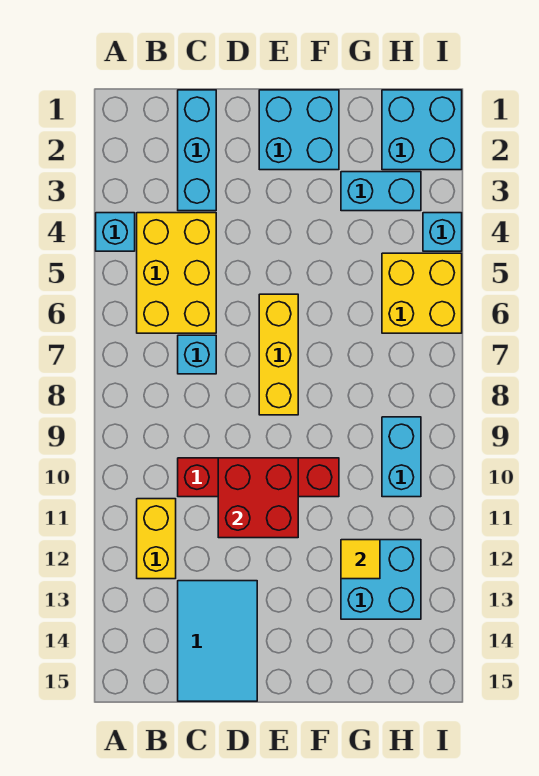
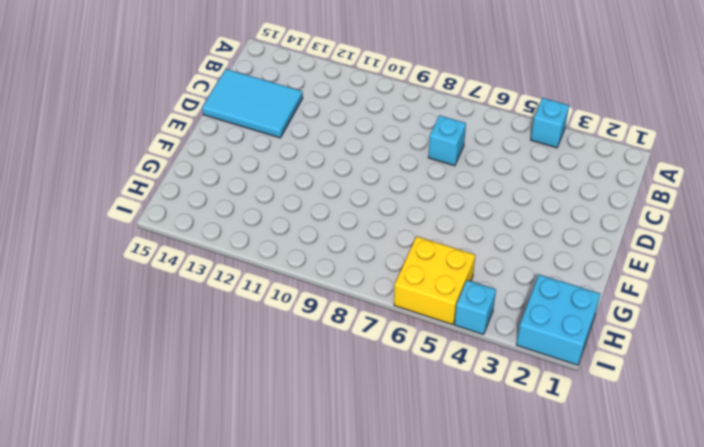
none -> yellow 2x3 brick [137,213,216,333]
none -> yellow 1x2 brick [137,499,176,579]
none -> cyan 1x3 brick [178,90,216,211]

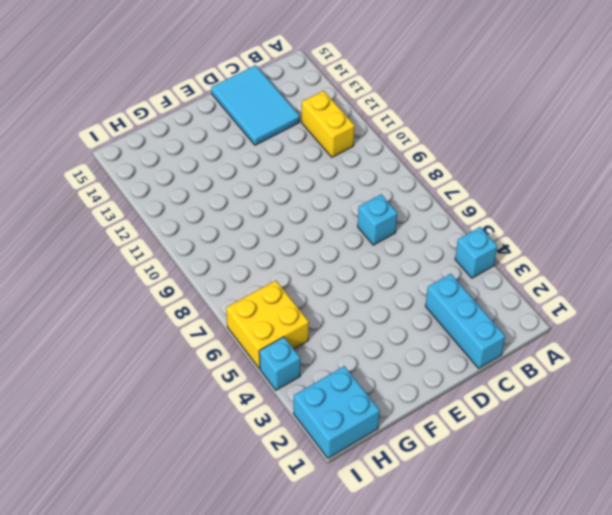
none -> yellow 2x3 brick [137,213,216,333]
none -> red 1x4 brick [178,458,339,497]
none -> cyan 2x2 brick [259,90,339,170]

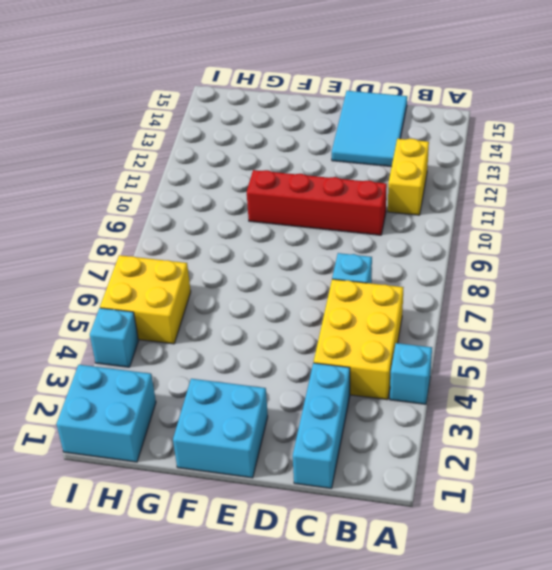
none -> yellow 1x3 brick [259,294,298,415]
none -> cyan 1x2 brick [341,172,421,211]
none -> cyan 2x2 brick [341,540,421,619]

